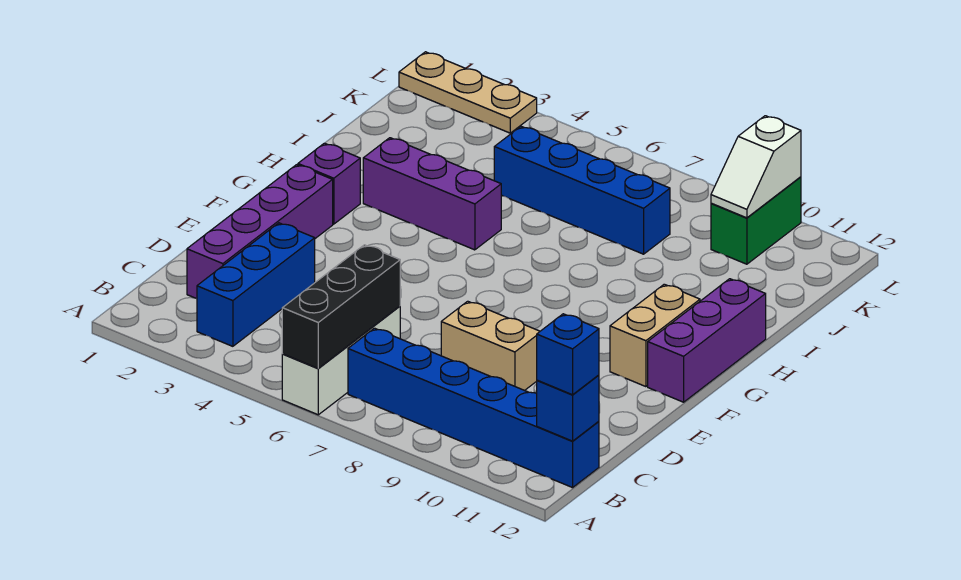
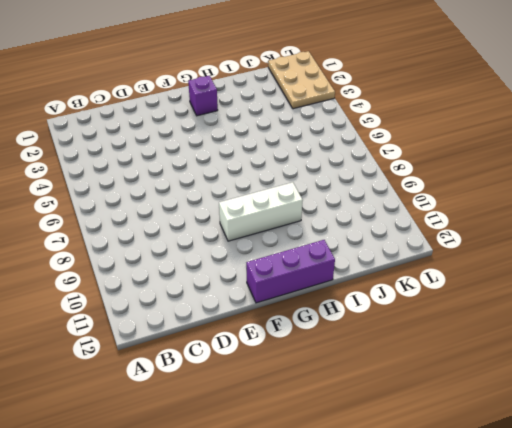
white 1x3 brick [219,182,303,241] -> white 1x3 brick moved to [282,306,400,415]
tan 2x3 plate [268,51,335,109] -> tan 1x3 plate [399,52,537,133]
none -> blue 1x3 brick [197,223,315,346]
none -> blue 1x6 brick [348,328,599,488]
none -> purple 1x4 brick [187,165,333,299]

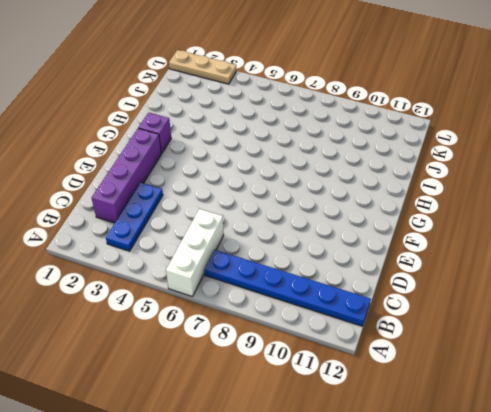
blue 1x3 plate [106,182,163,251] -> blue 1x3 brick [197,223,315,346]
blue 1x6 plate [204,250,371,326] -> blue 1x6 brick [348,328,599,488]
none -> tan 1x2 brick [441,301,540,391]
none -> tan 1x2 brick [610,284,700,387]
none -> purple 1x3 brick [648,279,766,402]

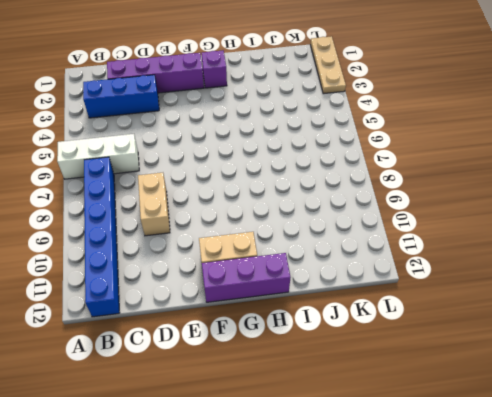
none -> purple 1x3 brick [363,138,502,250]
none -> blue 1x4 brick [494,126,670,254]
none -> green 1x2 brick [711,177,801,264]

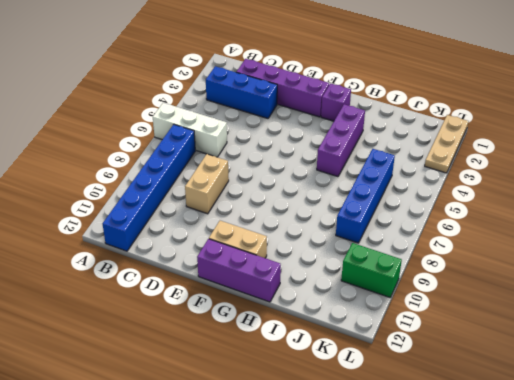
none -> black 1x3 brick [282,245,400,368]
none -> blue 1x1 brick [537,375,599,441]
none -> white 1x2 slope [711,116,801,218]

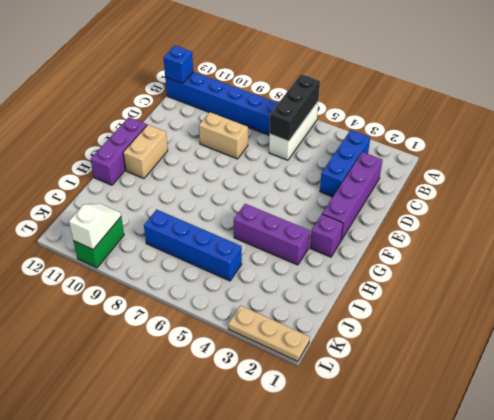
none -> blue 1x1 brick [537,314,599,395]

